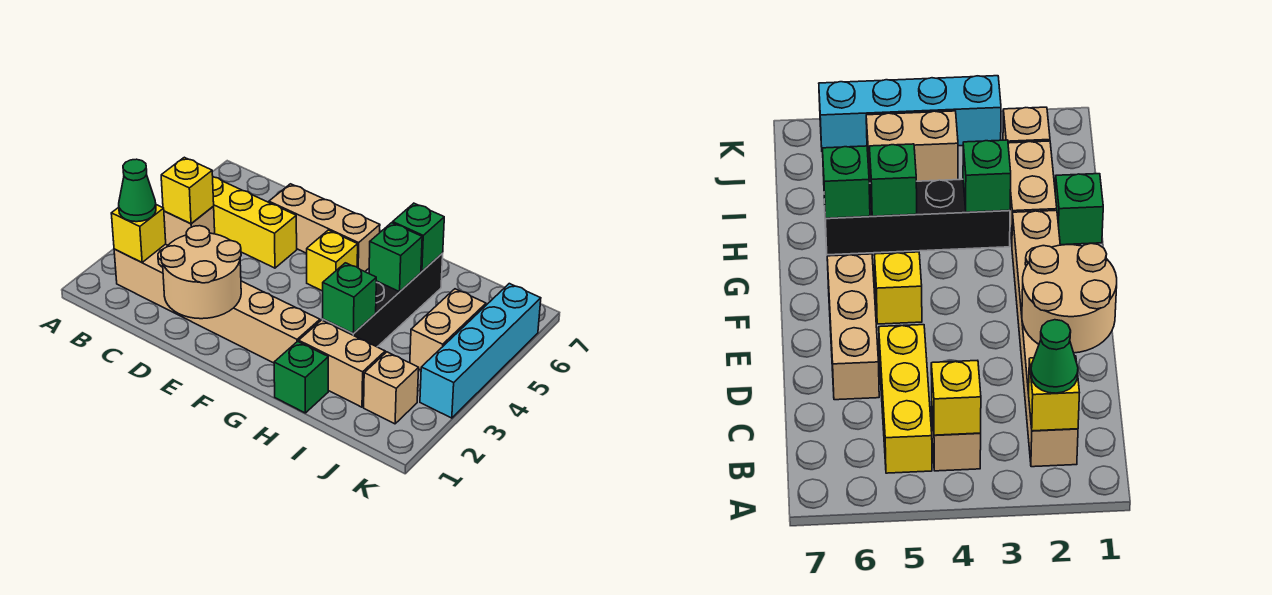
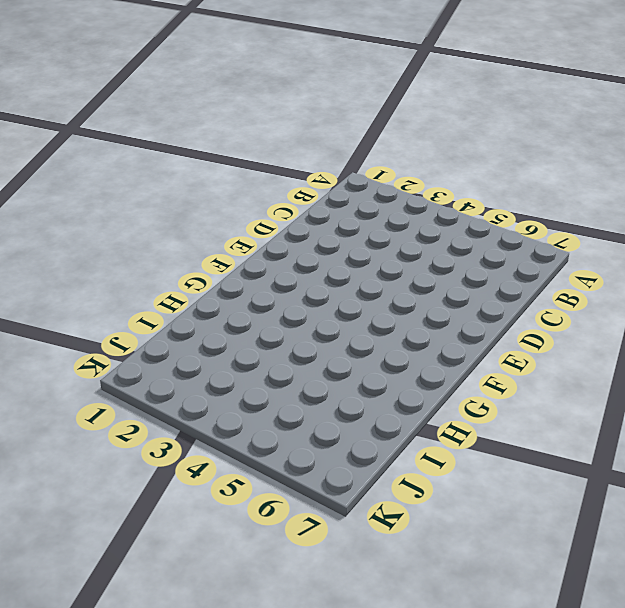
none -> tan 1x6 brick [114,244,320,363]
none -> tan 1x1 brick [164,206,215,245]
none -> yellow 1x3 brick [213,177,297,268]

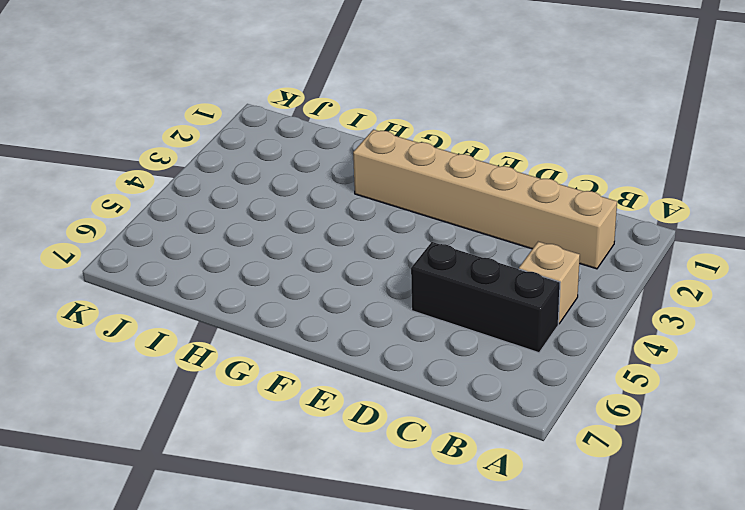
black 1x3 brick [411,242,560,353] -> yellow 1x3 brick [213,177,297,268]
none -> tan 1x3 brick [269,184,380,272]
none -> yellow 1x1 brick [307,230,358,291]
none -> green 1x1 brick [274,341,328,413]

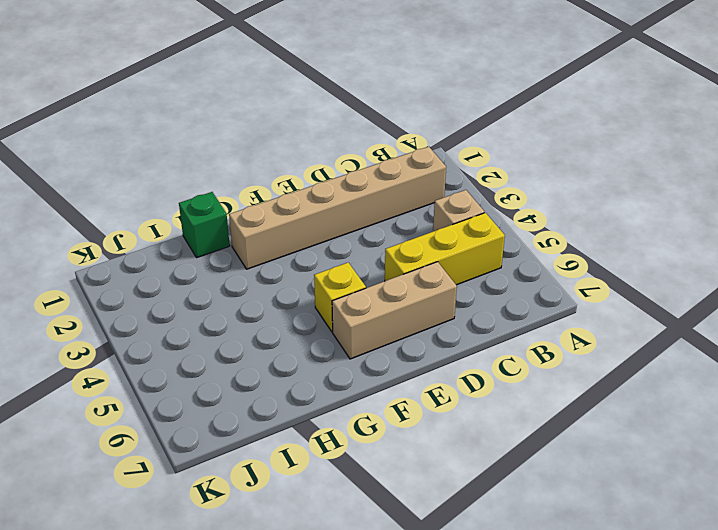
none -> tan 1x2 brick [299,320,385,407]
none -> black 1x4 brick [323,253,443,347]
none -> tan 1x1 brick [364,352,419,424]

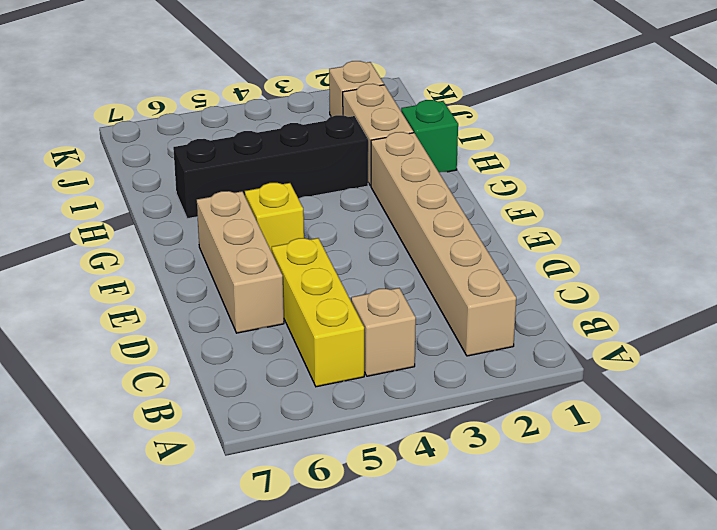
none -> tan 1x2 brick [410,289,486,370]
none -> cyan 1x4 brick [420,284,541,418]
none -> yellow 1x1 brick [111,205,166,262]

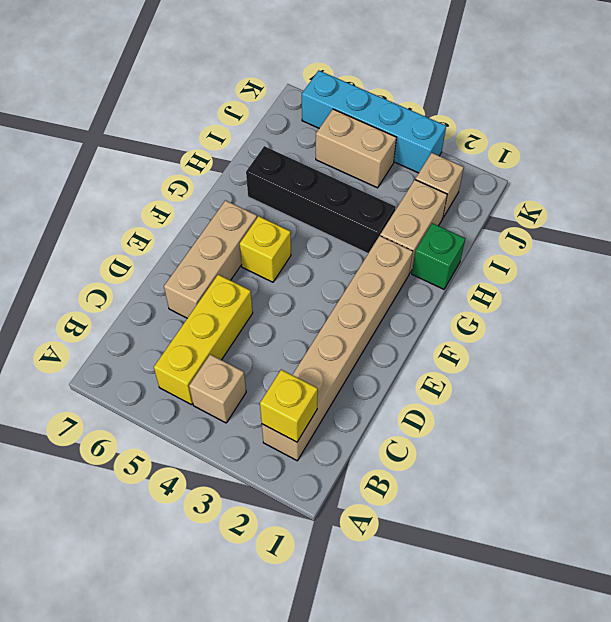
none -> yellow 1x1 brick [161,157,214,224]
none -> tan 2x2 round brick [161,226,241,319]
none -> green 1x1 brick [323,263,376,333]

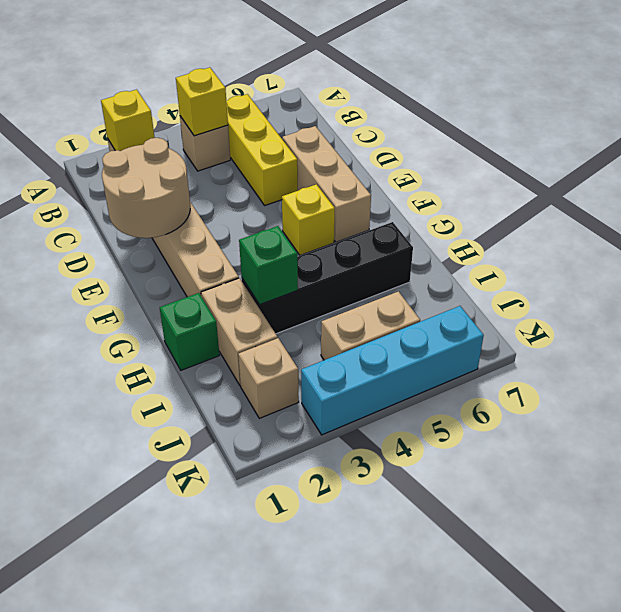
none -> green 1x1 brick [369,223,422,292]
none -> green 1x1 brick [393,203,444,271]
none -> green 1x1 cone [119,159,156,222]

